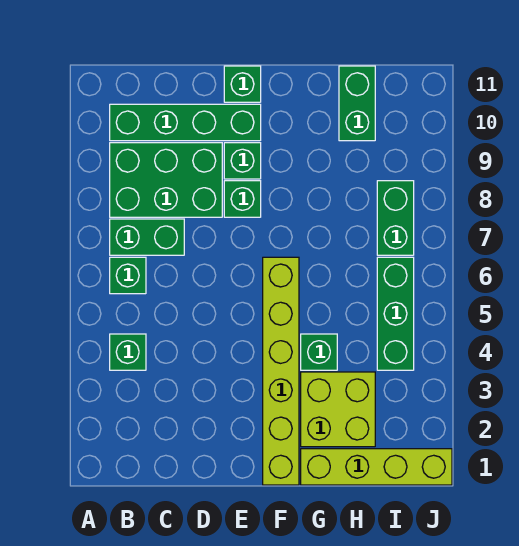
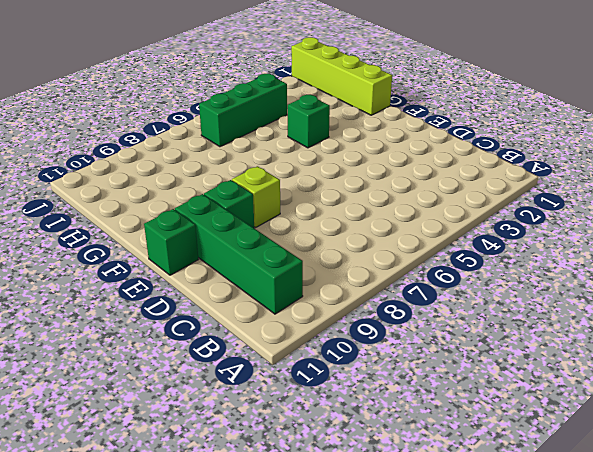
lime 1x1 brick [232,166,280,227] -> green 1x1 brick [224,181,261,217]
none -> green 1x1 brick [110,334,146,370]
none -> green 1x1 brick [110,257,146,294]
none -> green 1x2 brick [110,219,184,255]

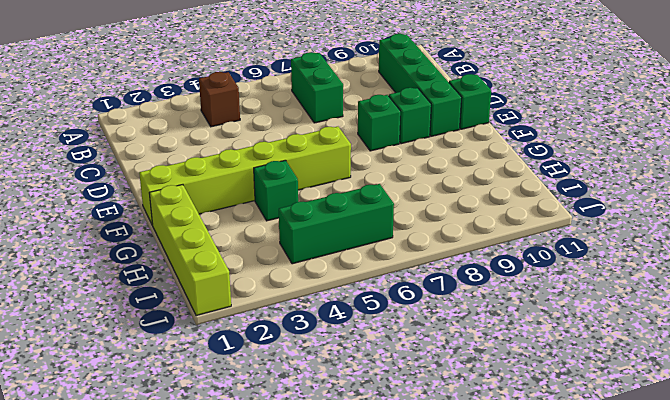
brown 1x1 brick [199,72,240,127] -> green 1x1 brick [110,334,146,370]
none -> green 1x1 brick [110,257,146,294]
none -> green 2x3 brick [110,143,222,217]
none -> lime 2x2 brick [301,372,375,447]

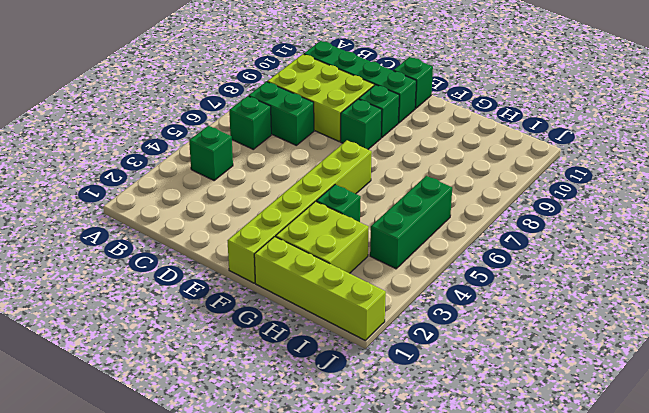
lime 2x3 brick [267,54,374,141] -> green 2x3 brick [110,143,222,217]
none -> green 1x2 brick [339,66,375,141]
none -> green 1x2 brick [377,181,414,255]

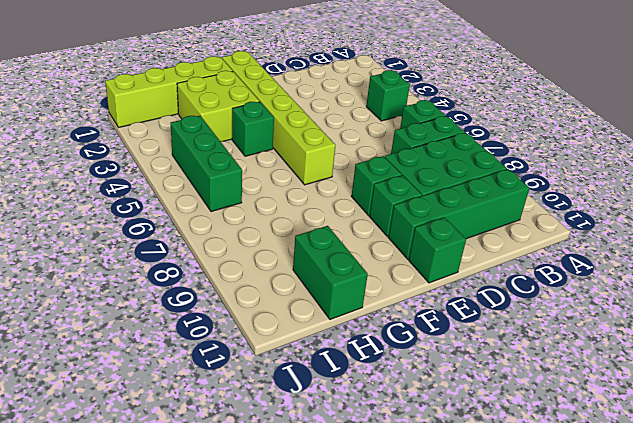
none -> green 1x2 brick [377,181,414,255]

